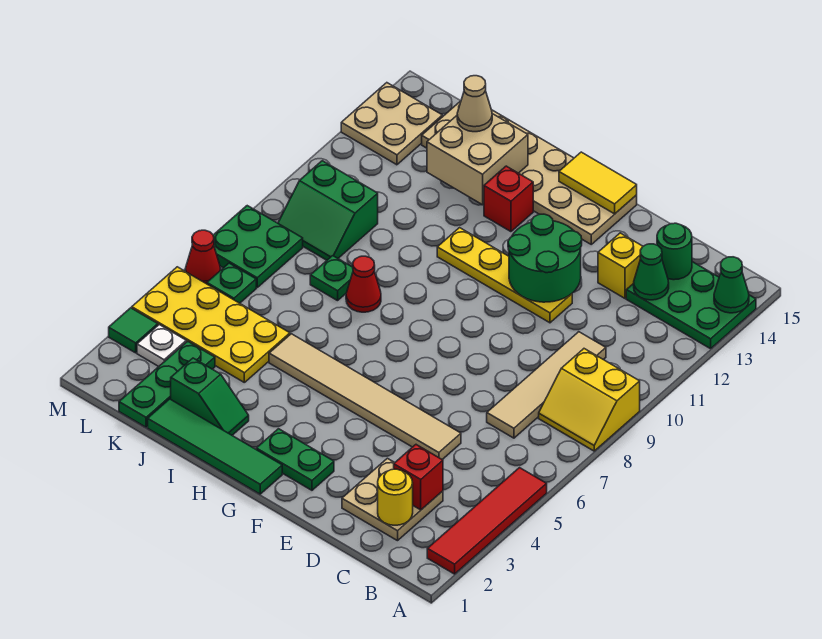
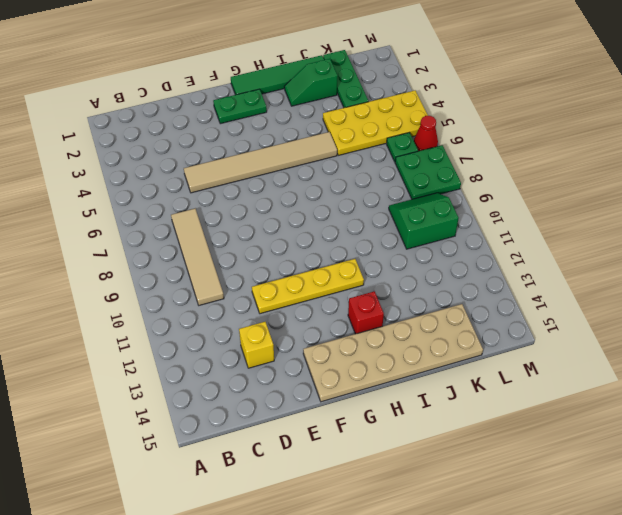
none -> red 1x4 tile [427,468,547,574]
none -> yellow 2x2 slope [539,349,640,451]
none -> green 2x3 plate [626,262,756,349]
none -> tan 2x2 plate [342,458,443,541]

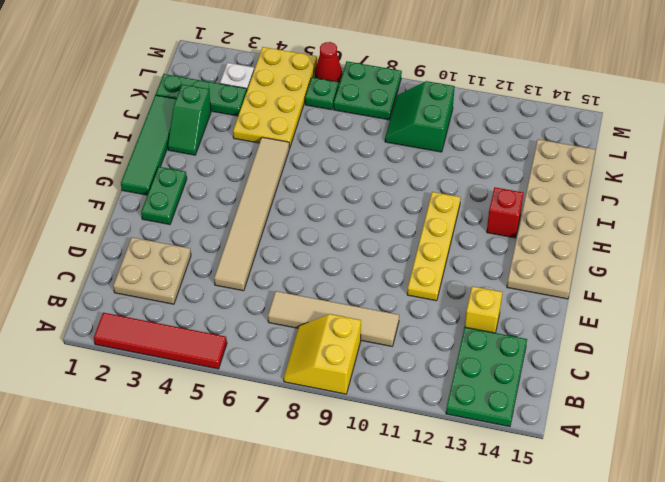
none -> red 1x1 cone [346,256,381,312]
none -> green 1x1 plate [310,256,353,301]
none -> tan 2x2 plate [341,83,442,165]
none -> green 1x1 tile [109,308,158,353]

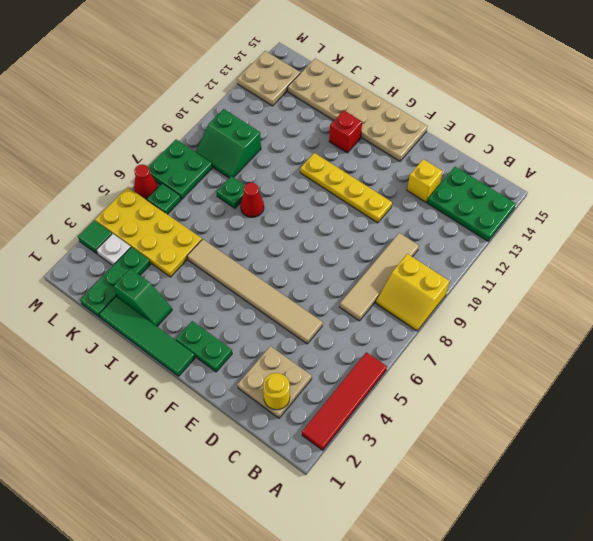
none -> green 1x1 cone [714,257,749,313]
none -> red 1x1 brick [394,445,443,510]
none -> green 1x1 cone [634,244,669,300]
none -> green 1x1 round brick [657,223,692,280]

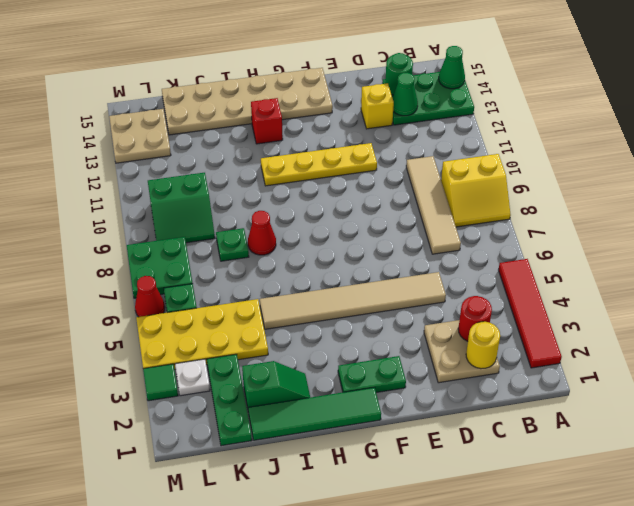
red 1x1 round brick [458,296,492,341] -> red 1x1 brick [394,445,443,510]
none -> green 2x2 round brick [508,214,582,302]
none -> yellow 1x2 tile [559,152,637,214]
none -> tan 2x2 brick [427,114,528,205]
none -> tan 1x1 cone [457,76,492,132]

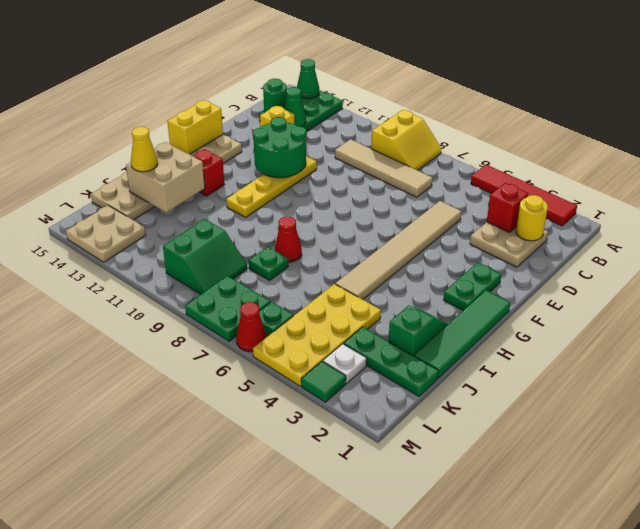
yellow 1x2 brick [167,100,223,154] -> yellow 1x2 tile [559,152,637,214]
yellow 1x1 cone [131,127,158,172] -> tan 1x1 cone [457,76,492,132]

